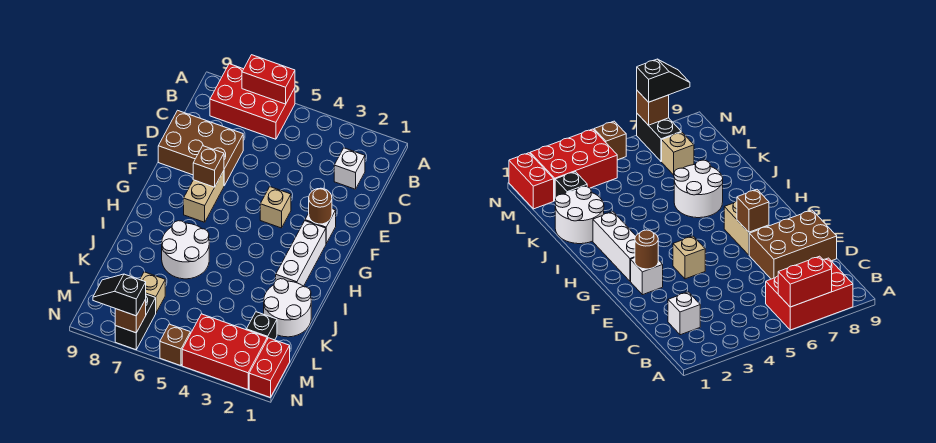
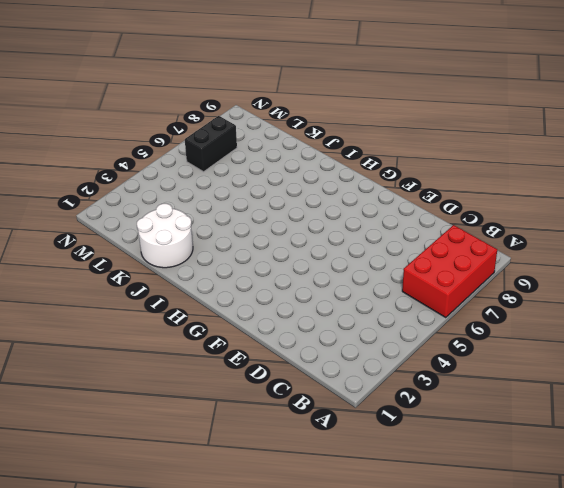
black 1x2 brick [185,116,237,172] -> black 1x2 brick turned to [115,294,156,350]
none -> white 1x1 brick [334,148,365,189]
none -> brown 2x3 brick [158,110,243,186]
none -> white 1x1 brick [305,209,336,243]

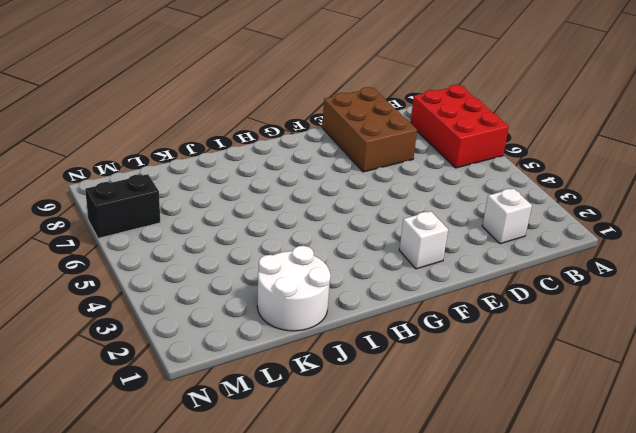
none -> tan 1x1 brick [260,187,291,228]
none -> tan 1x2 brick [184,171,224,222]
none -> white 1x3 brick [276,221,326,286]

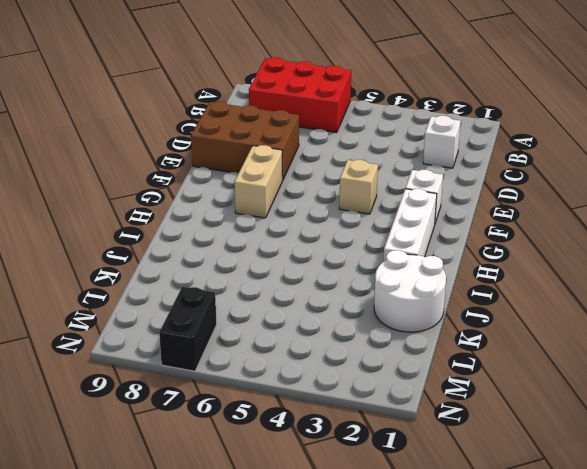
none -> white 2x2 round brick [162,221,209,279]
none -> black 1x1 brick [246,312,277,340]
none -> tan 1x1 brick [140,272,165,313]

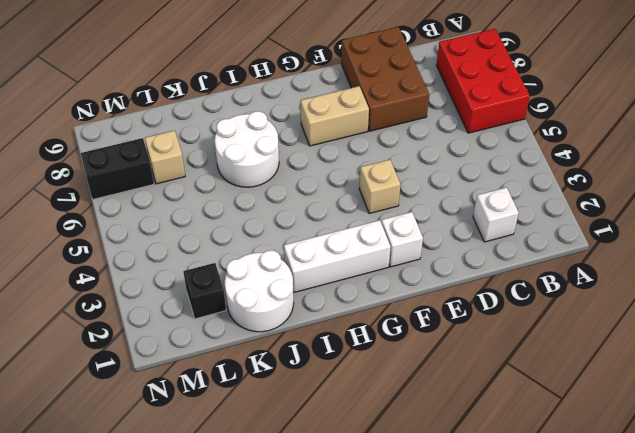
none -> red 1x2 brick [249,338,290,397]
none -> red 2x3 brick [182,314,267,389]
none -> brown 1x1 brick [160,324,190,366]

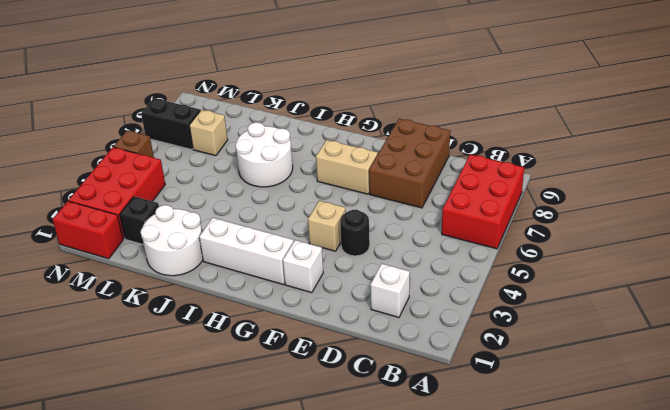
black 1x1 round brick [340,210,370,256] -> none
none -> red 1x2 brick [242,55,295,104]
none -> brown 1x1 round brick [309,188,332,224]
none -> brown 1x1 brick [193,146,224,187]

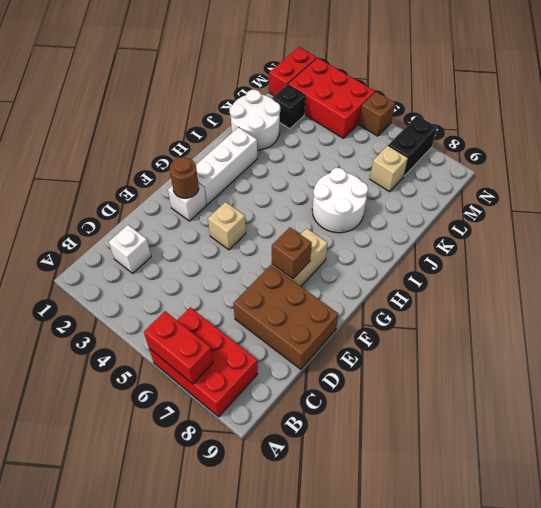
none -> brown 1x1 brick [115,300,146,333]
none -> black 1x2 slope [93,274,146,316]

